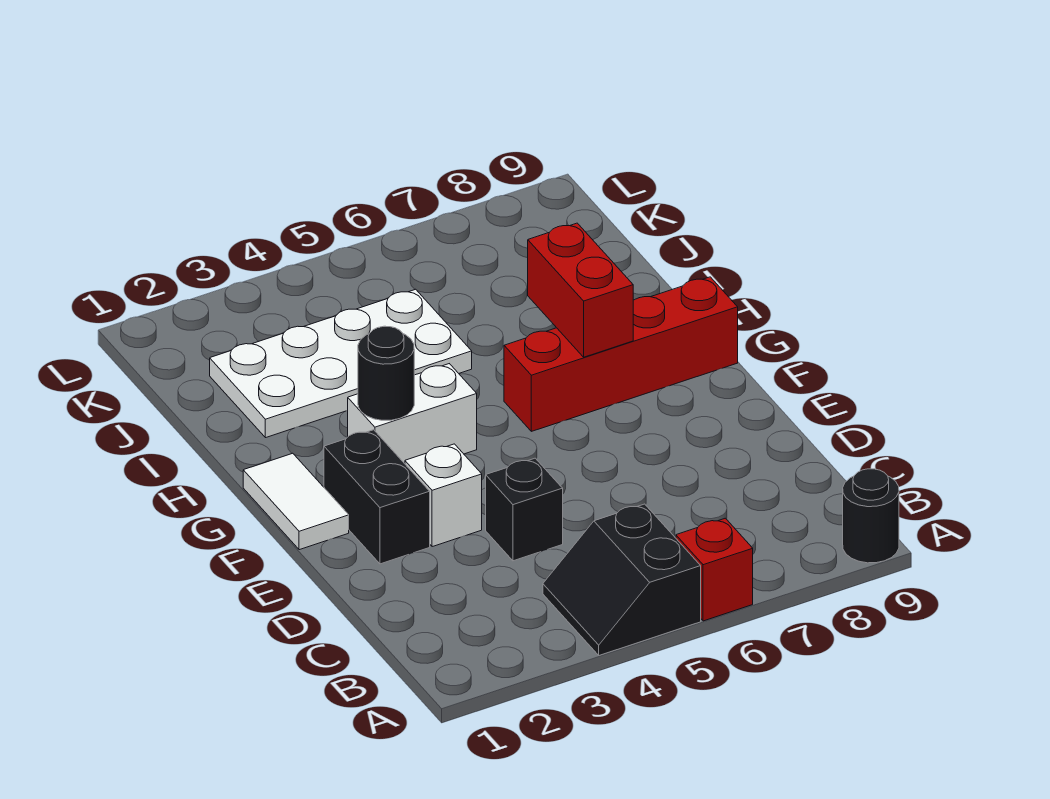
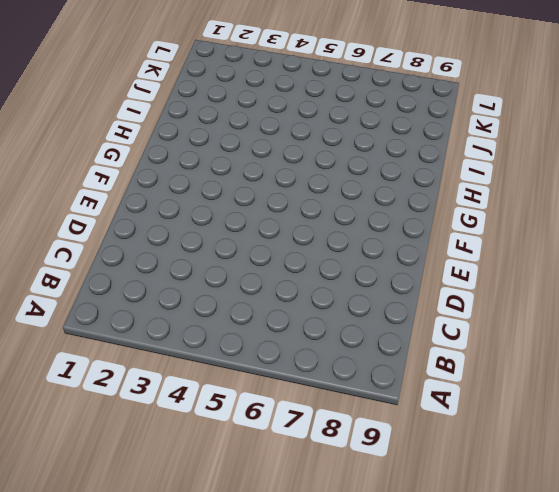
none -> black 2x2 slope [543,504,701,655]
none -> red 1x1 brick [676,518,753,621]
none -> black 1x1 round brick [843,469,899,563]

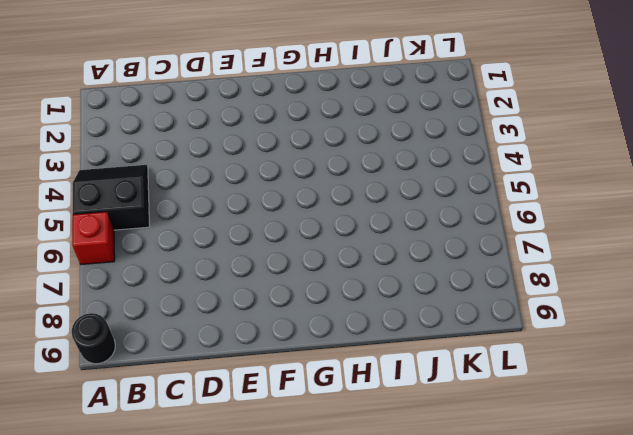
none -> black 1x1 brick [486,458,563,561]
none -> black 1x2 brick [324,430,430,564]
none -> white 1x1 brick [405,444,482,547]

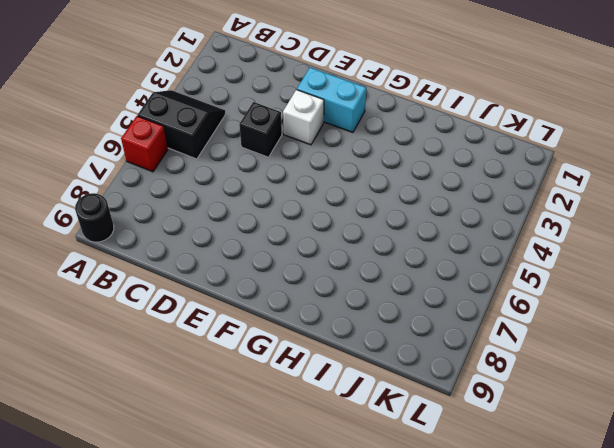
cyan 1x2 brick [297,68,366,132] -> black 1x2 brick [324,430,430,564]
none -> white 1x2 tile [243,453,349,550]
none -> white 1x2 brick [348,364,477,464]
none -> red 1x4 brick [504,277,738,431]

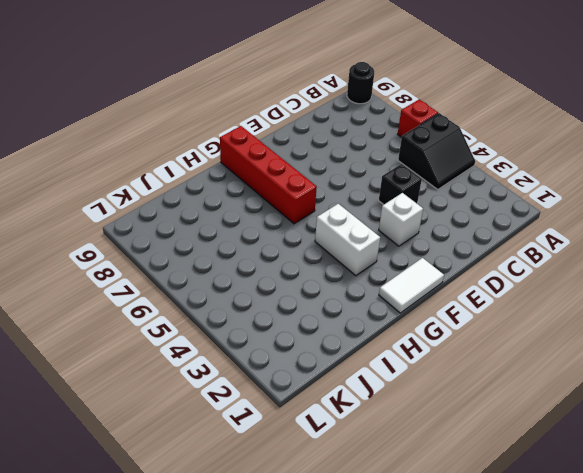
none -> black 1x2 brick [324,430,430,564]
none -> white 2x4 plate [210,289,472,438]
none -> black 1x1 round brick [358,326,414,420]

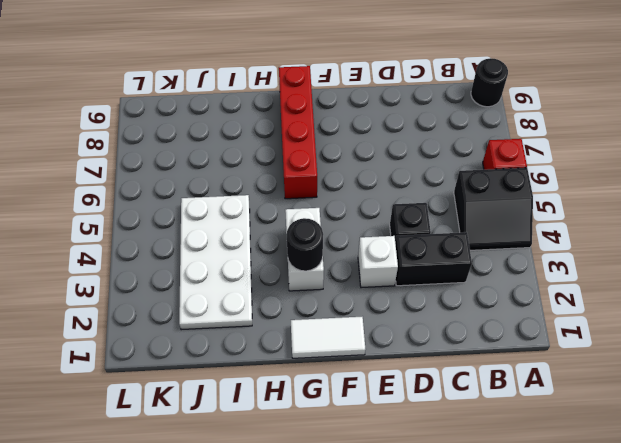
black 1x2 brick [395,232,472,286] -> black 1x2 brick moved to [324,430,430,564]
none -> red 1x2 brick [528,223,633,357]

